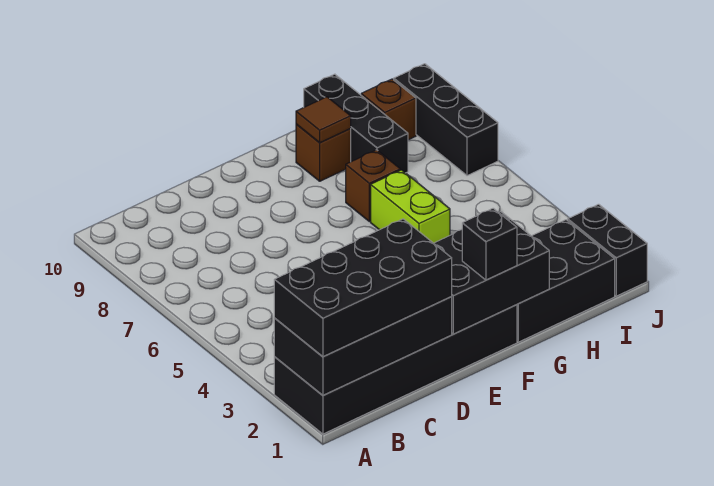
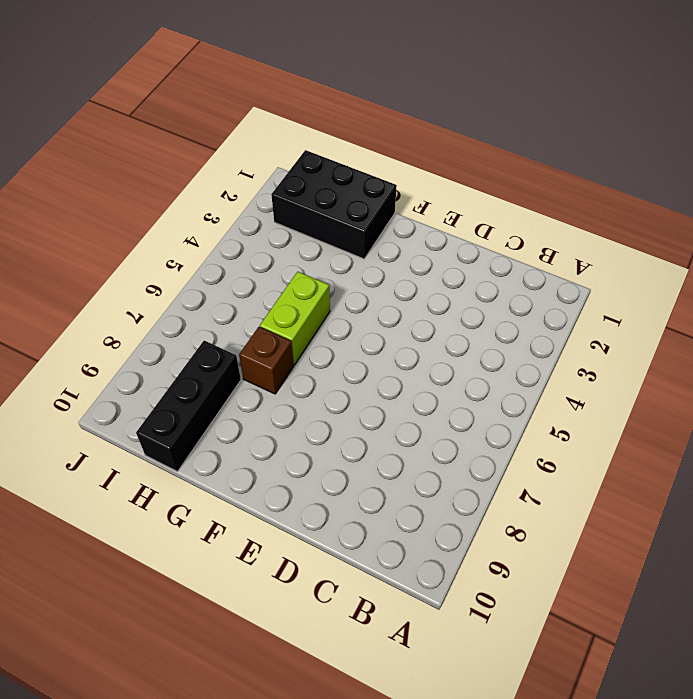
none -> black 2x6 brick [274,305,517,434]
none -> brown 1x1 brick [296,124,351,181]
none -> brown 1x1 brick [361,79,416,140]

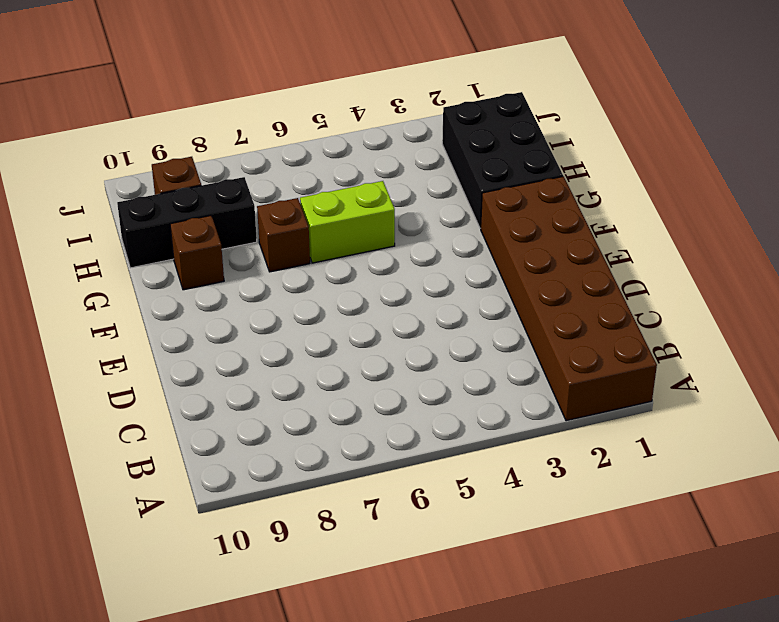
brown 2x6 brick [481,176,657,421] -> black 2x6 brick [274,305,517,434]
none -> black 1x2 brick [568,204,647,296]
none -> black 1x3 brick [394,64,498,176]
none -> black 2x4 brick [274,297,452,395]

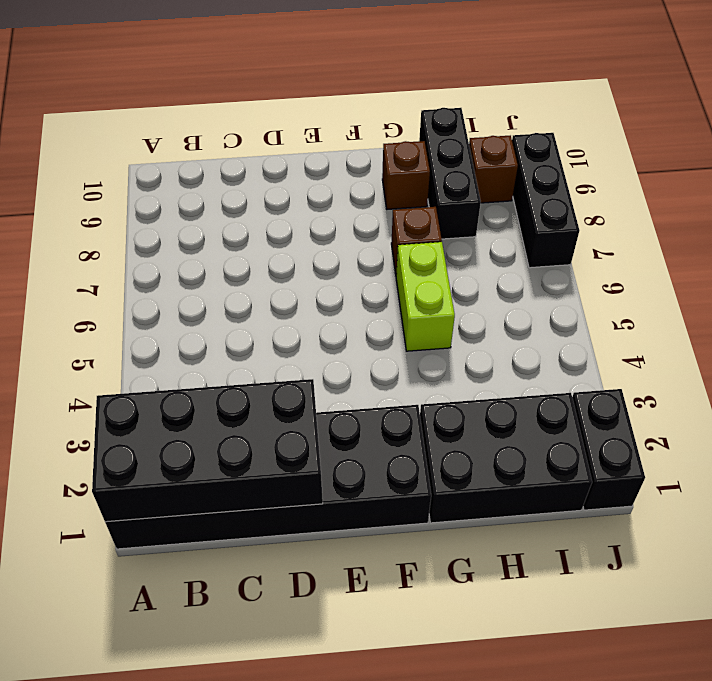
none -> black 2x3 brick [434,212,549,334]
none -> brown 1x1 tile [296,97,351,142]
none -> black 2x4 brick [274,219,452,357]

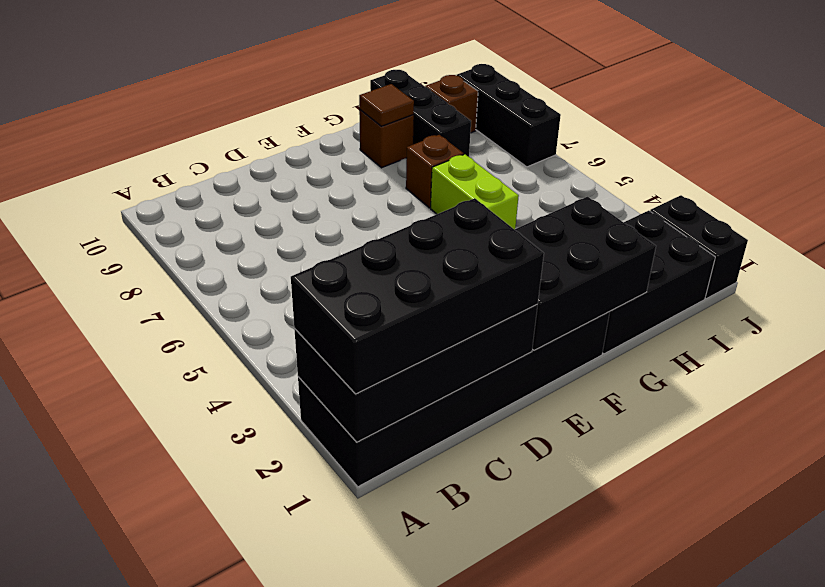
none -> black 1x1 brick [462,208,517,280]

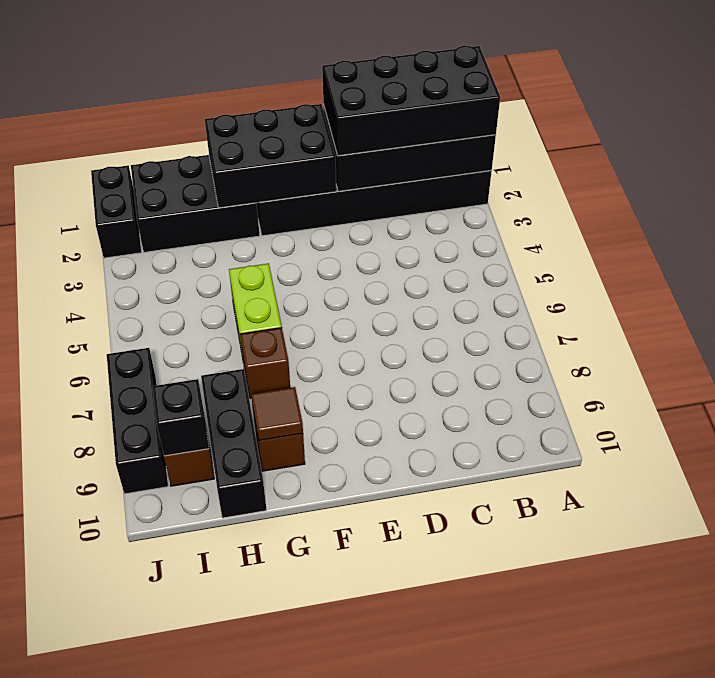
black 1x1 brick [152,379,209,456] -> black 1x1 brick moved to [462,208,517,280]

